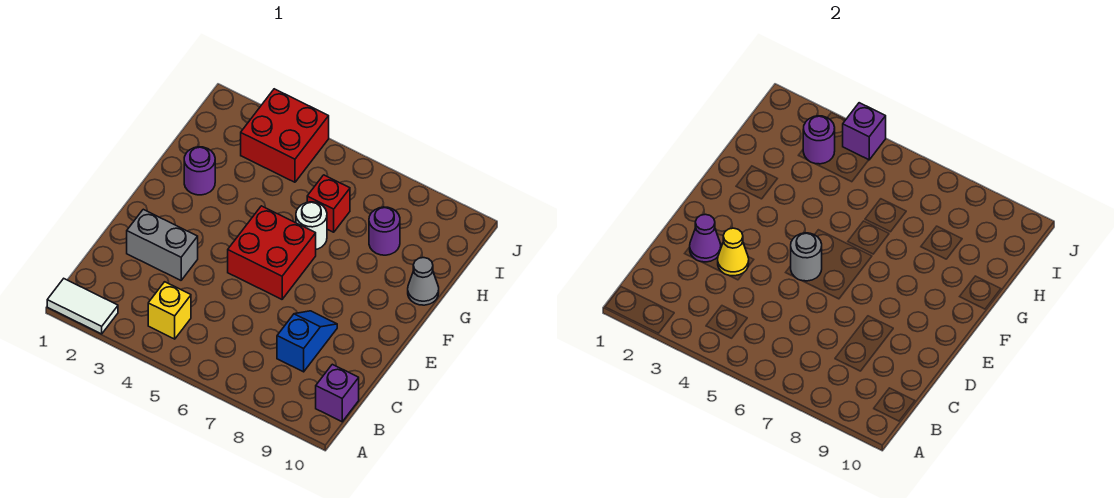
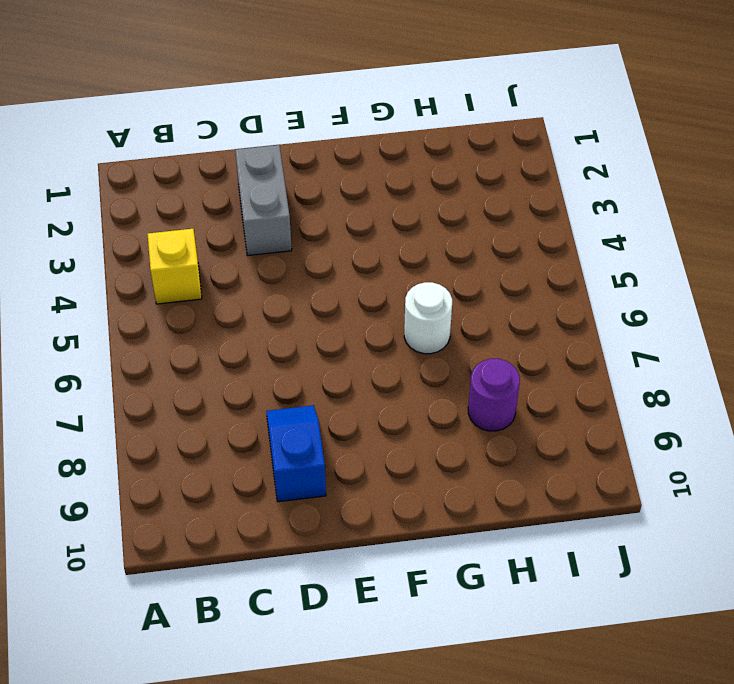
blue 1x2 slope [266,405,326,502] -> blue 1x2 slope turned to [277,311,337,372]
none -> white 1x2 tile [47,279,118,334]
none -> purple 1x1 brick [316,364,359,422]
none -> red 2x2 brick [228,206,316,299]

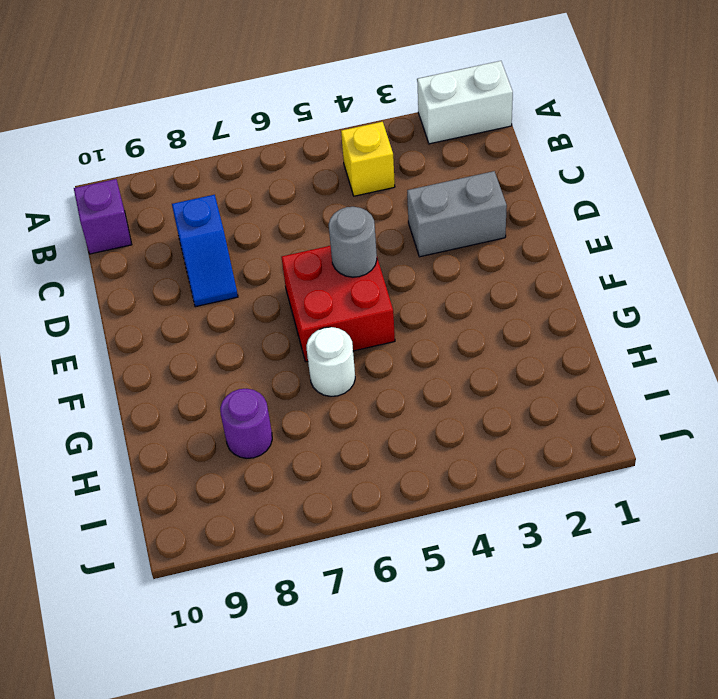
white 1x2 brick [417,61,513,144] -> white 1x2 tile [47,279,118,334]
none -> purple 1x1 round brick [184,147,215,195]
none -> grey 1x1 cone [408,258,439,305]
none -> red 1x1 brick [307,175,350,232]

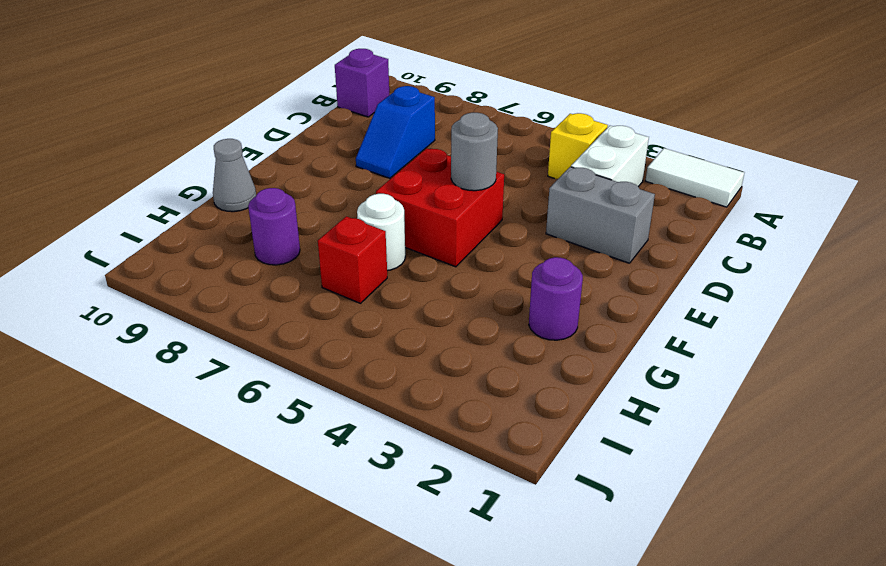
white 1x2 brick [571,126,649,187] -> none
none -> red 2x2 brick [241,89,329,182]
none -> purple 1x1 cone [690,214,721,262]
none -> yellow 1x1 cone [718,228,749,276]

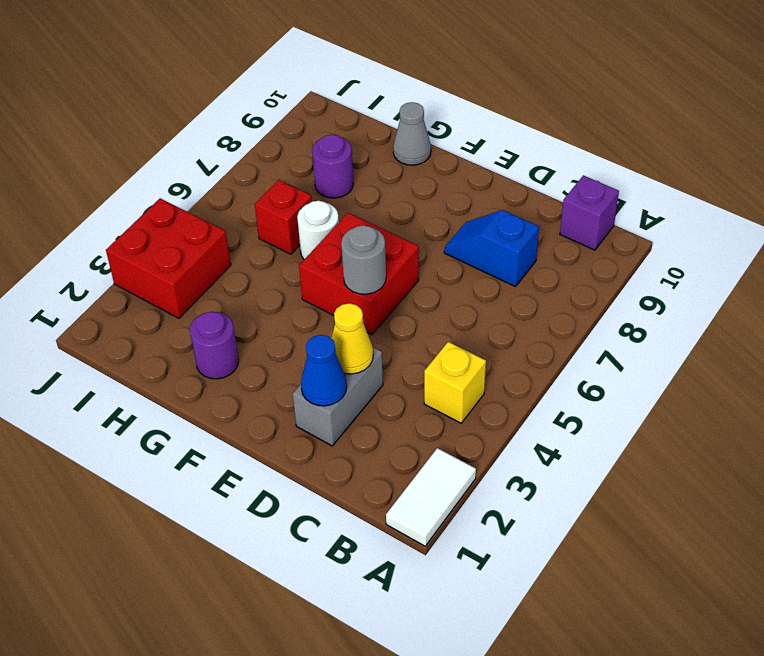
blue 1x1 cone [301,335,347,406] -> purple 1x1 cone [690,214,721,262]
none -> purple 1x1 round brick [803,116,835,164]
none -> purple 1x1 brick [843,103,886,160]

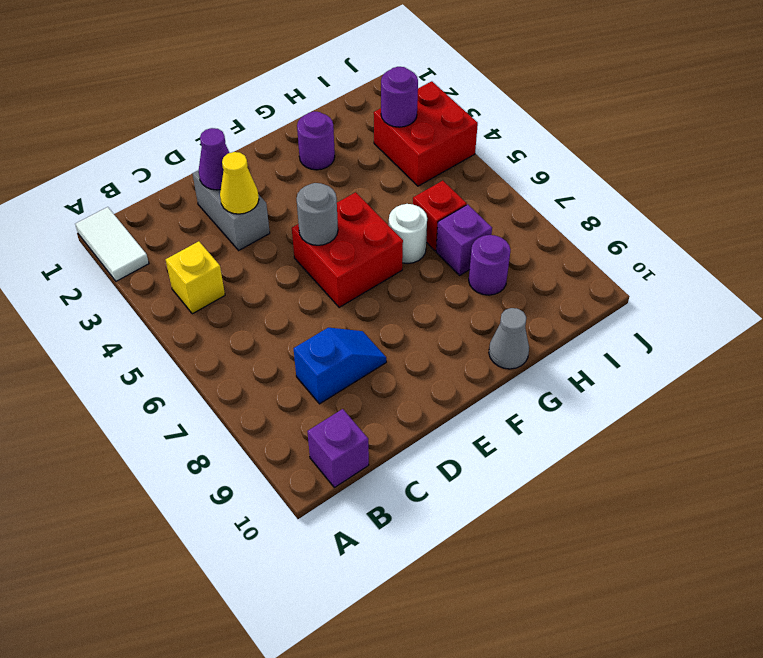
purple 1x1 brick [436,204,492,275] -> purple 1x1 brick moved to [843,103,886,160]

